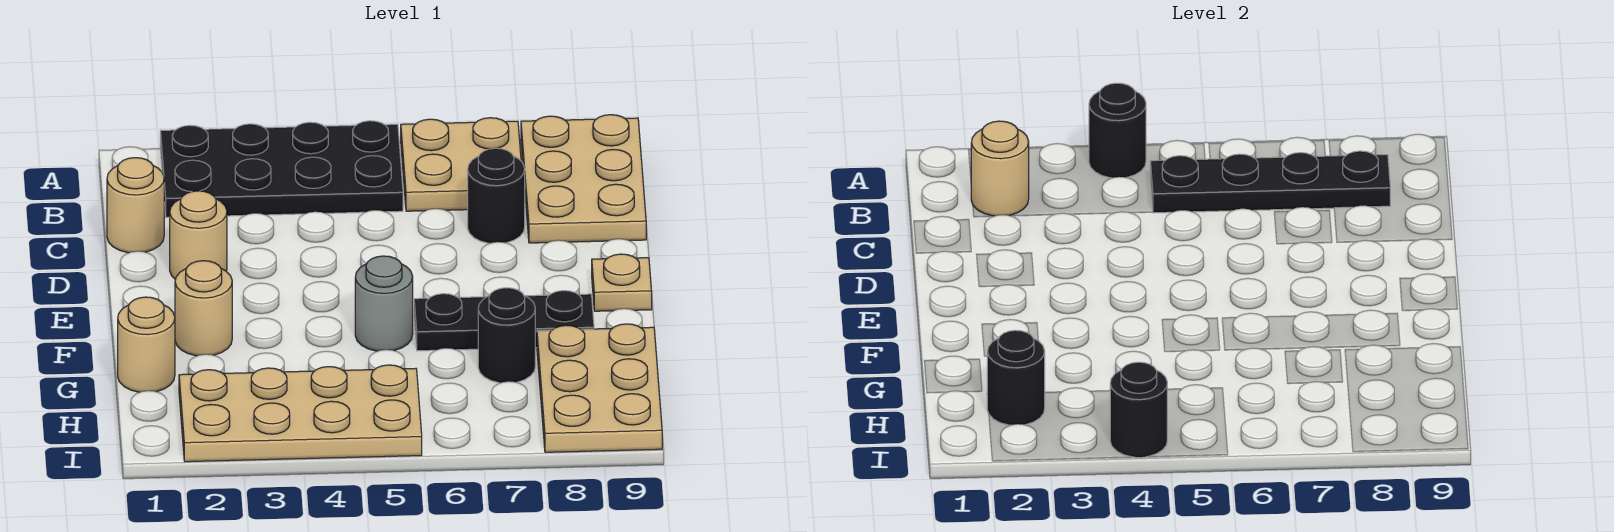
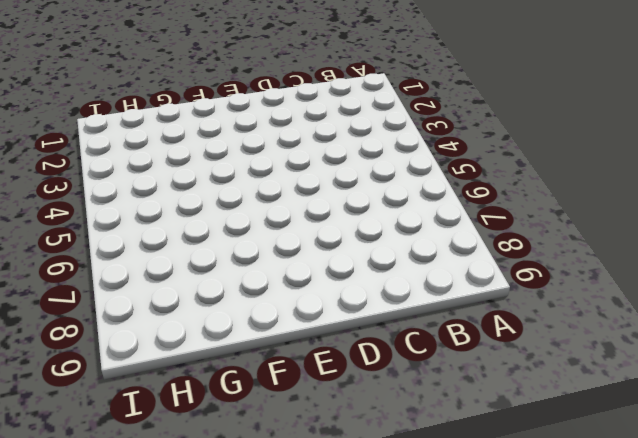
none -> black 2x4 plate [160,121,403,217]
none -> tan 2x2 plate [401,118,521,211]
none -> tan 2x3 plate [521,115,646,243]

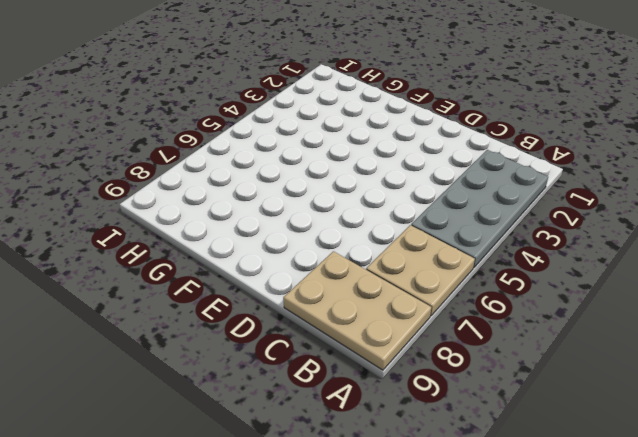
grey 2x4 plate [411,150,548,268] -> black 2x4 plate [160,121,403,217]
none -> tan 1x1 round brick [107,158,164,253]
none -> black 1x1 round brick [468,148,525,243]
none -> tan 1x1 round brick [170,191,227,280]

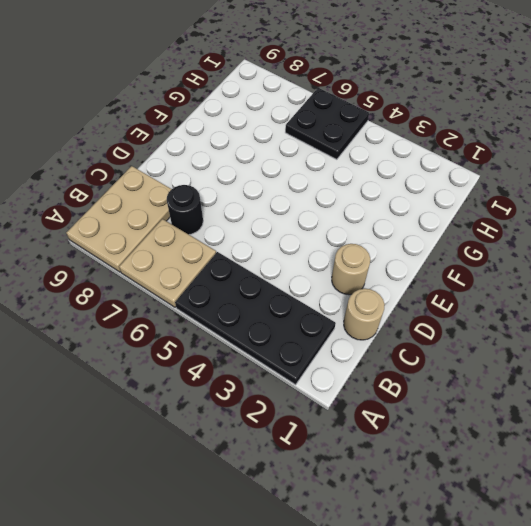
black 2x2 plate [285,88,369,159] -> tan 2x4 plate [179,365,422,462]
none -> tan 1x1 plate [592,254,652,311]
none -> tan 1x1 round brick [175,261,232,356]
none -> grey 1x1 round brick [355,256,413,351]

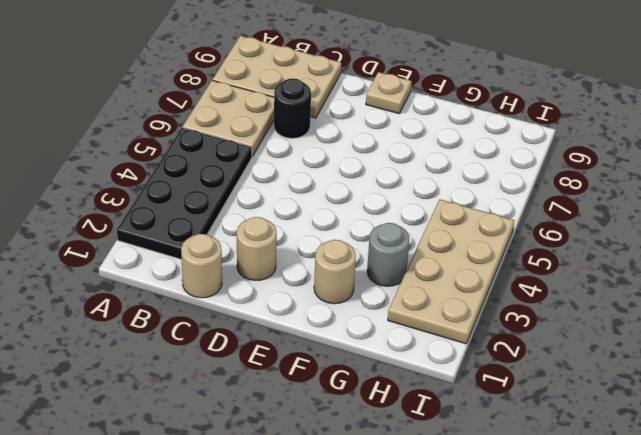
grey 1x1 round brick [367,223,409,286] -> grey 1x1 round brick moved to [355,256,413,351]
none -> black 1x3 plate [414,291,594,351]
none -> tan 1x1 round brick [118,297,175,392]
none -> black 1x1 round brick [478,288,535,383]

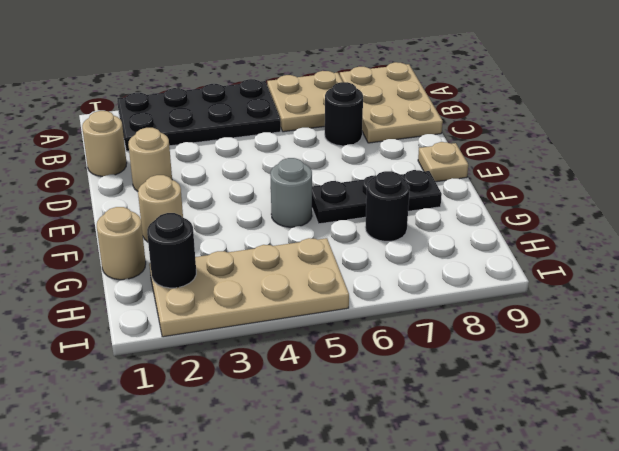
none -> tan 2x3 plate [537,324,662,452]
none -> black 1x1 round brick [1089,83,1146,178]
none -> tan 1x1 round brick [971,121,1029,216]

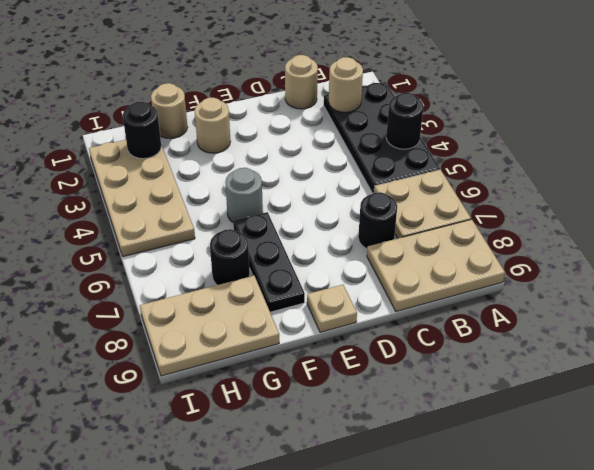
none -> tan 1x1 round brick [170,191,227,280]
none -> black 1x4 plate [1150,151,1390,213]
none -> black 1x1 round brick [1110,362,1167,458]

